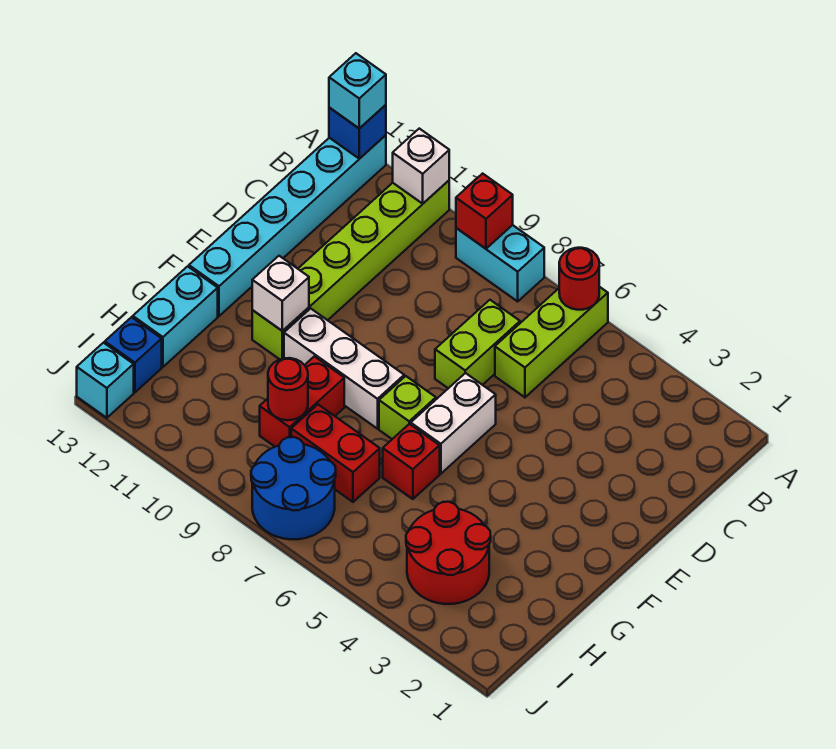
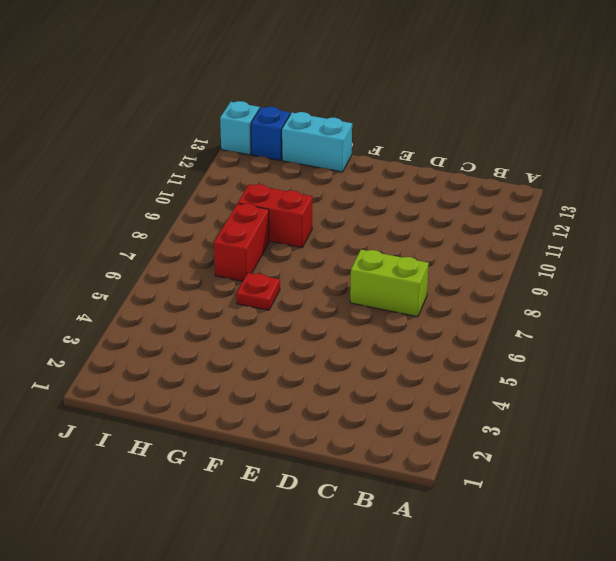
red 1x1 plate [236,273,280,310] -> red 1x1 brick [383,424,440,499]
none -> lime 1x3 brick [495,287,608,397]
none -> cyan 1x2 brick [456,225,544,301]
none -> lime 1x6 brick [252,181,449,359]

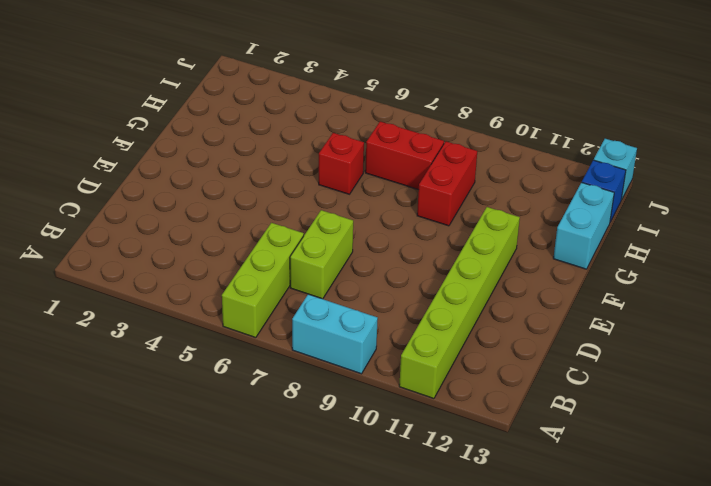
none -> cyan 1x6 brick [189,135,386,316]
none -> white 1x2 brick [411,373,496,474]
none -> lime 1x1 brick [379,376,436,439]

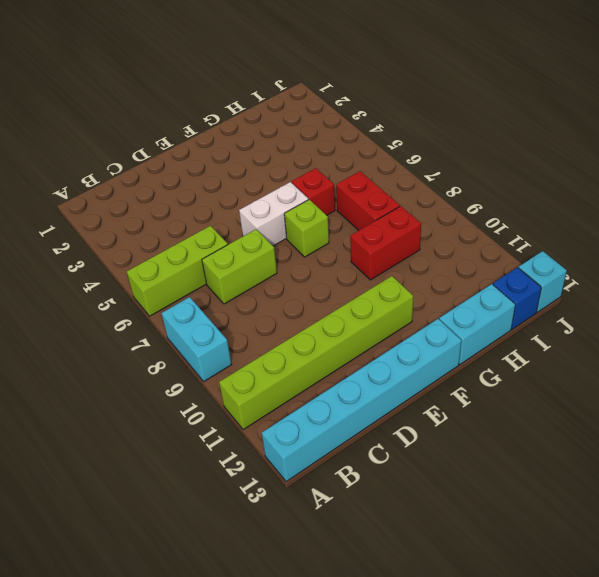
none -> white 1x3 brick [284,308,404,429]
none -> red 2x2 round brick [406,502,491,604]
none -> blue 2x2 round brick [251,437,336,539]

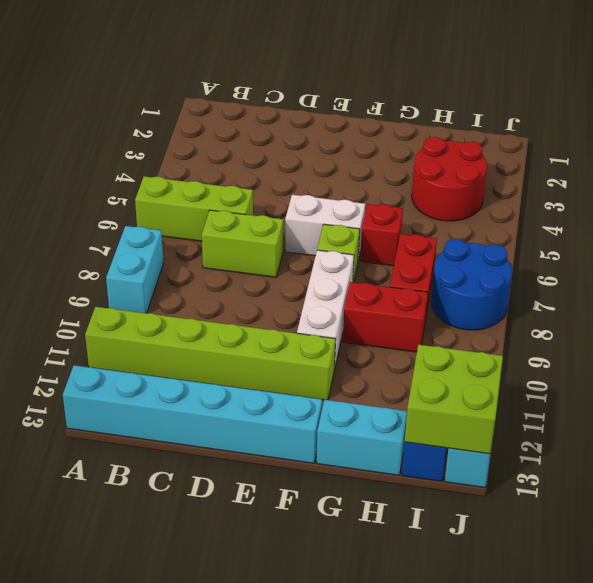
lime 2x2 brick [405,345,503,454] -> none
none -> red 1x1 round brick [559,248,599,310]
none -> red 1x1 brick [456,174,513,249]
none -> white 1x1 brick [393,129,449,204]

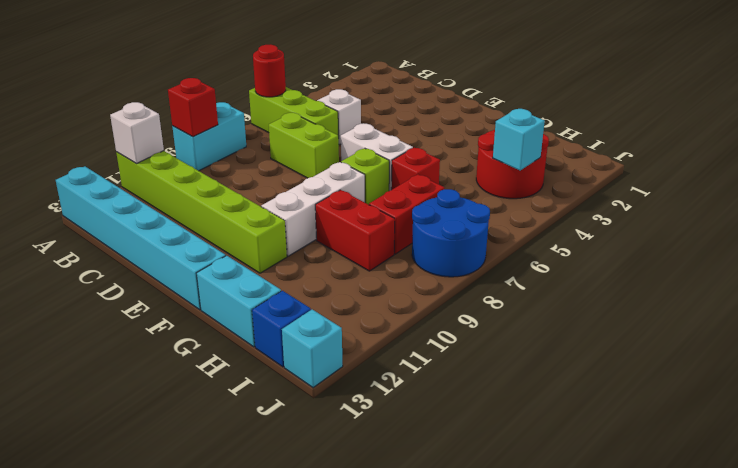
white 1x1 brick [317,89,361,144] -> white 1x1 brick moved to [252,256,309,331]
cyan 1x1 brick [493,109,545,170] -> cyan 1x1 brick moved to [329,53,386,128]
none -> blue 1x1 brick [329,105,386,159]
none -> red 1x1 round brick [268,358,308,420]

